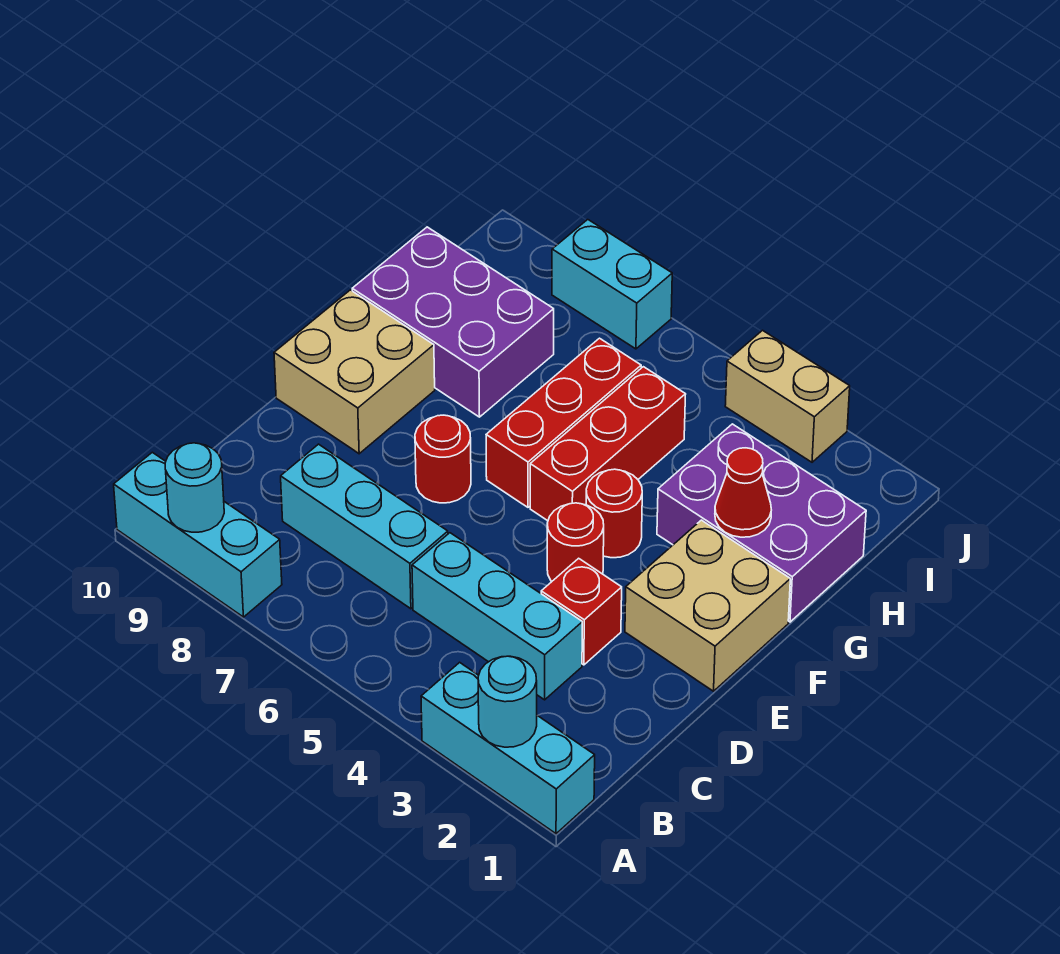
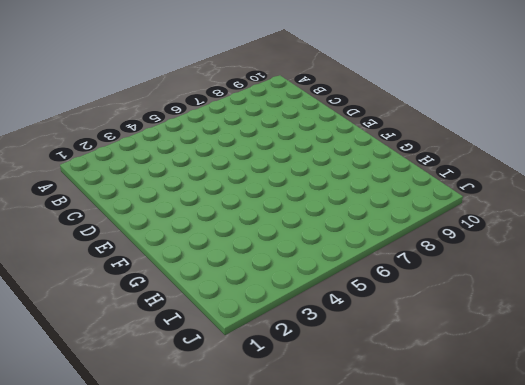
none -> cyan 1x3 brick [421,662,595,834]
none -> cyan 1x3 brick [114,452,282,617]
none -> cyan 1x3 brick [412,533,582,700]

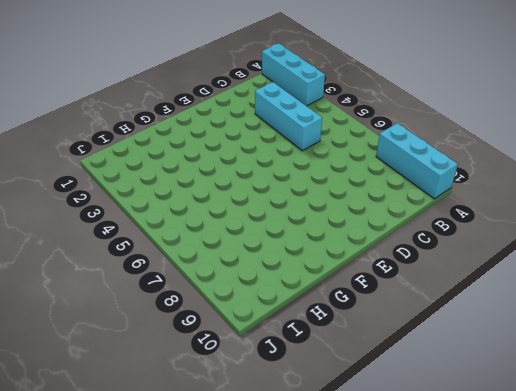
none -> cyan 1x3 brick [281,444,448,609]
none -> red 1x1 brick [541,558,622,665]
none -> tan 2x2 brick [625,520,790,691]

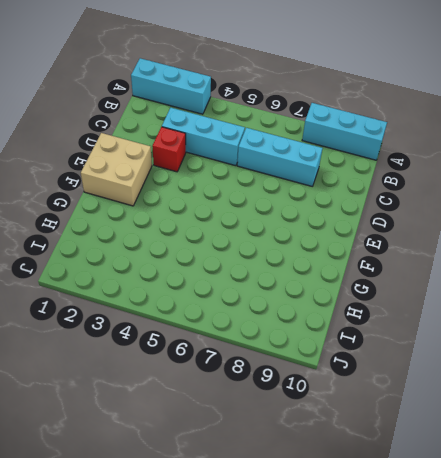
none -> red 1x1 round brick [547,503,604,582]
none -> red 1x1 round brick [415,415,471,503]
none -> tan 2x2 brick [274,290,435,454]

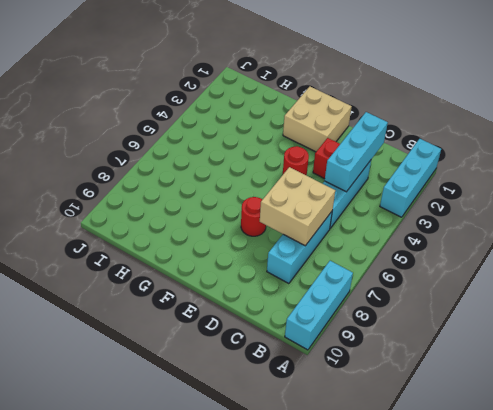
cyan 1x3 brick [325,112,388,192] -> none
tan 2x2 brick [260,167,335,246] -> tan 2x2 brick moved to [274,290,435,454]
none -> red 1x1 round brick [586,469,642,558]
none -> red 1x3 brick [530,367,686,521]
none -> red 1x3 brick [486,338,641,507]

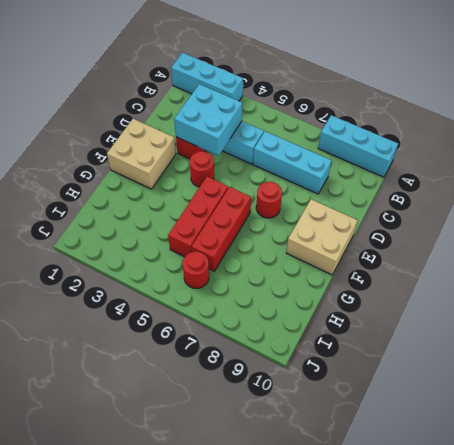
cyan 2x2 brick [174,84,242,156] -> none
red 1x1 round brick [183,252,209,288] -> red 1x1 round brick moved to [586,469,642,558]
none -> purple 2x3 brick [657,424,866,622]
none -> purple 2x3 brick [352,227,554,417]
none -> tan 1x2 brick [725,330,850,462]

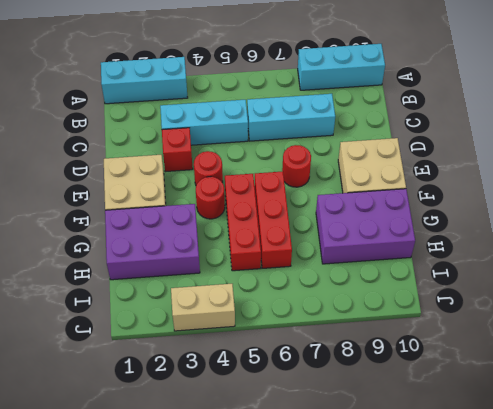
none -> cyan 1x2 brick [552,220,672,349]
none -> cyan 1x1 round brick [478,656,537,747]
none -> cyan 1x1 round brick [165,443,224,532]

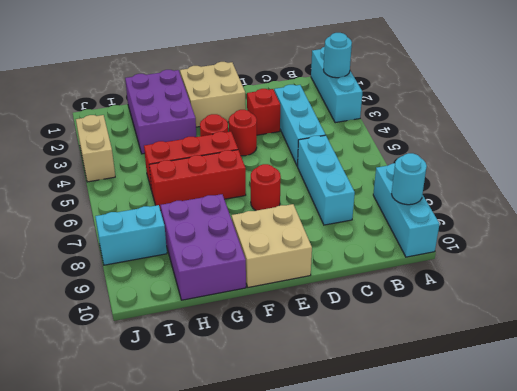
cyan 1x2 brick [95,205,167,265] -> cyan 1x2 brick turned to [552,220,672,349]
none -> red 1x1 cone [715,448,771,537]

